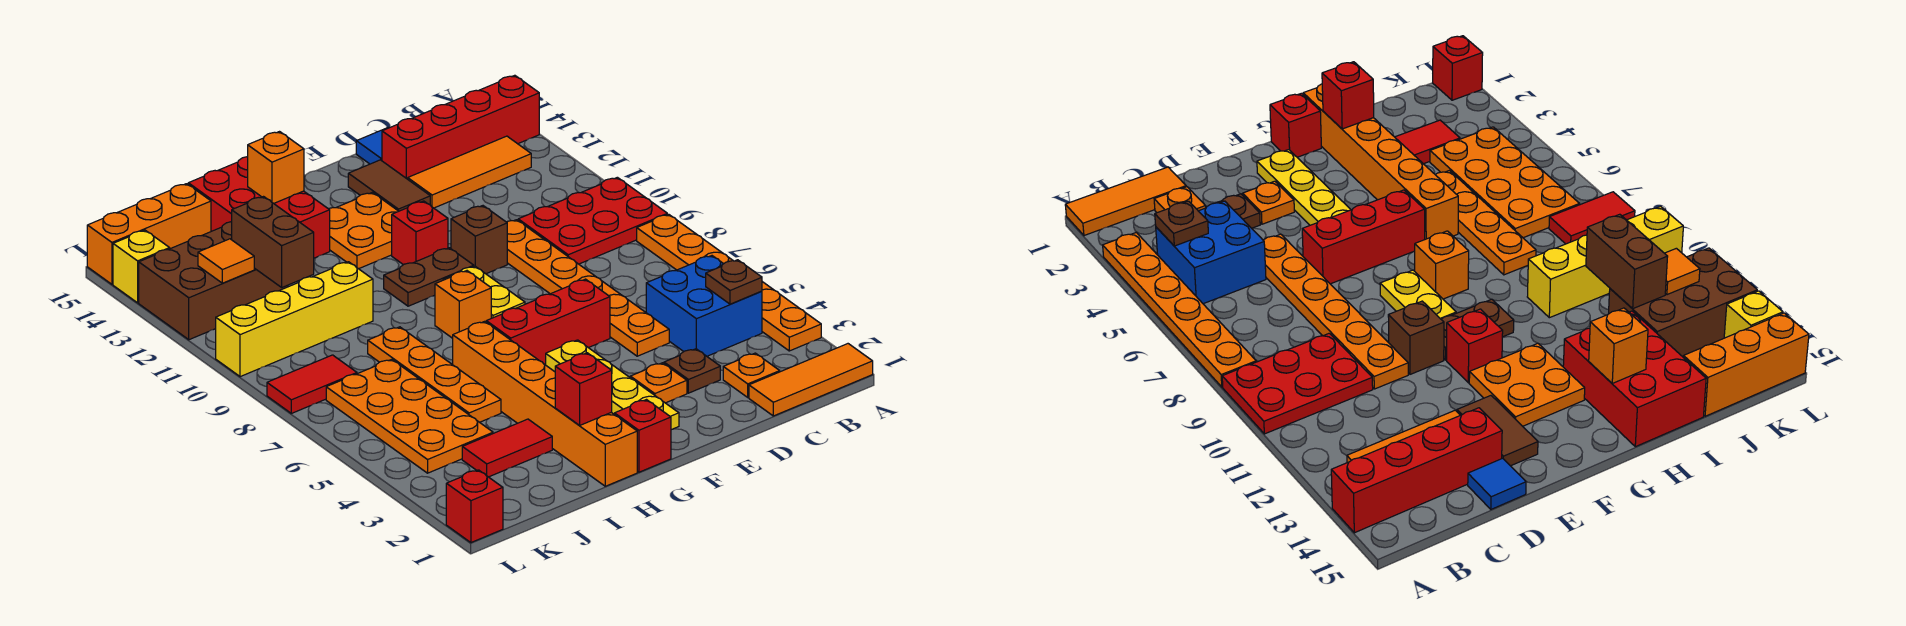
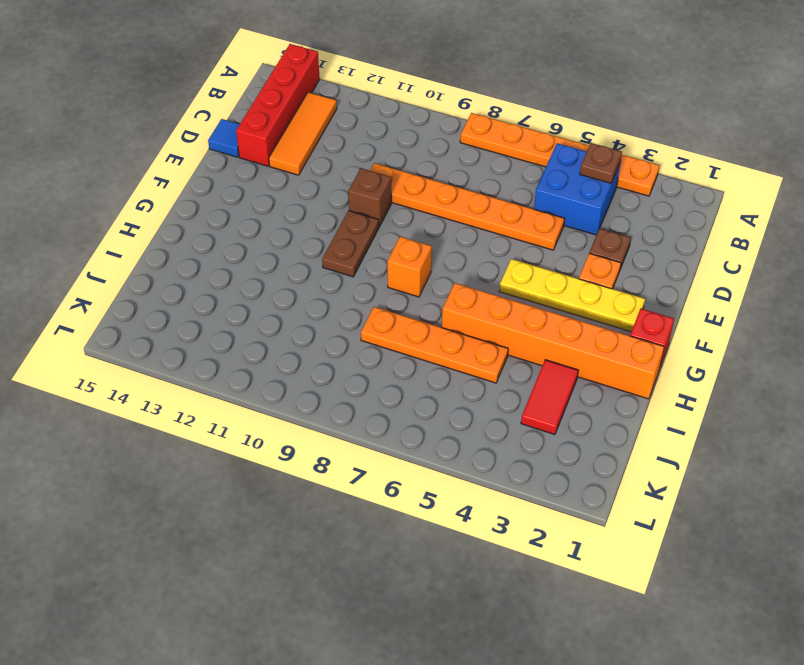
none -> orange 1x3 tile [749,344,873,416]
none -> red 2x3 plate [518,177,667,264]
none -> orange 1x1 plate [723,353,780,397]
none -> red 1x3 brick [486,279,610,365]

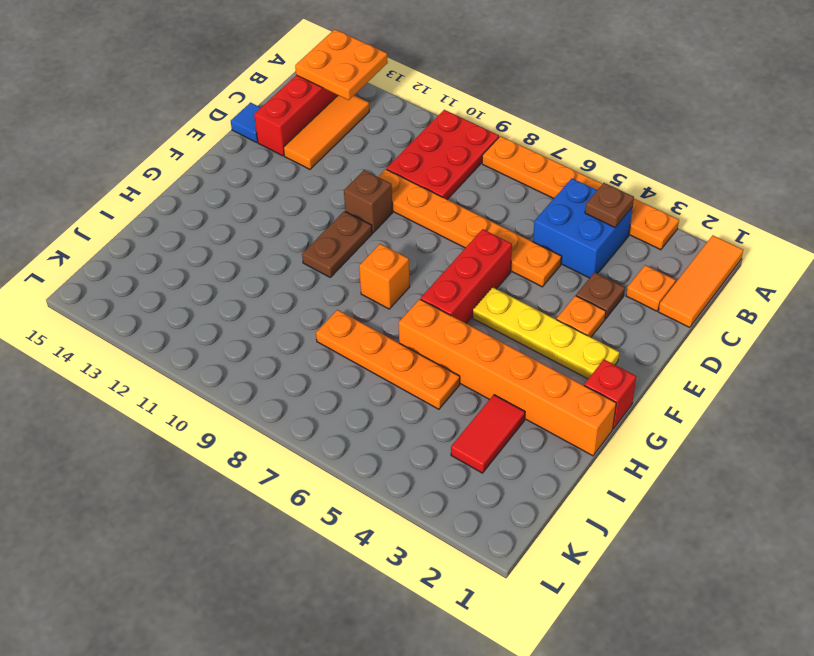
orange 2x2 plate [295,29,388,100] -> orange 2x2 plate moved to [329,192,399,269]
none -> brown 1x2 tile [348,160,430,211]
none -> yellow 1x2 plate [443,266,525,318]
none -> red 1x1 brick [392,201,448,265]
none -> red 2x3 brick [188,157,330,258]

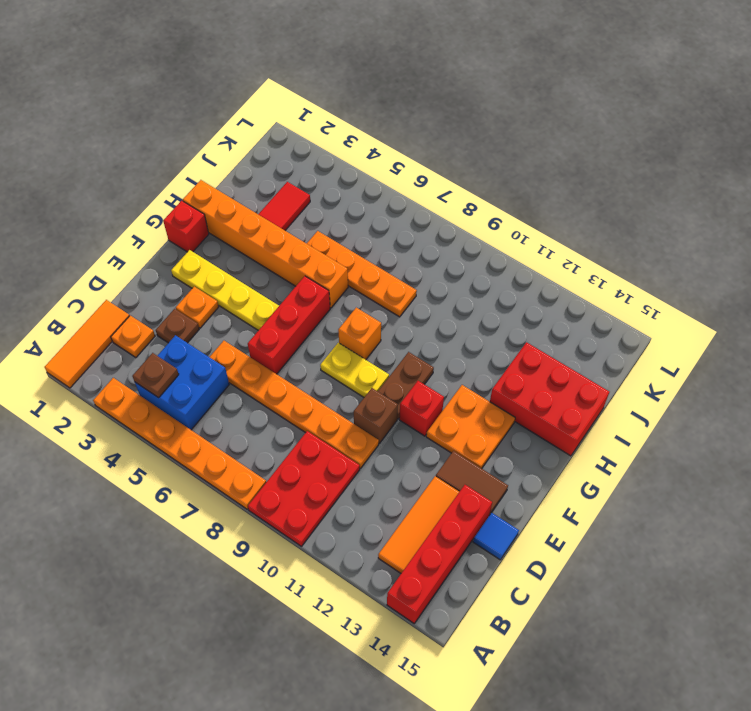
none -> yellow 1x4 brick [216,262,373,377]
none -> orange 2x4 plate [326,359,493,473]
none -> brown 2x3 brick [139,222,288,340]
none -> orange 1x3 brick [87,184,211,284]

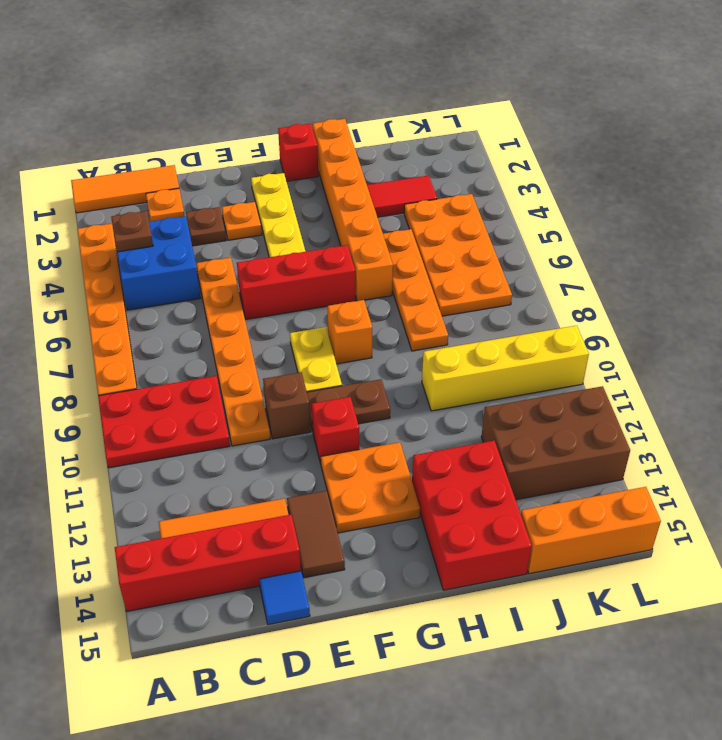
none -> red 1x2 tile [267,355,357,413]
none -> red 1x1 brick [446,470,503,543]
none -> yellow 1x1 brick [113,230,170,303]
none -> red 1x1 brick [555,353,612,426]

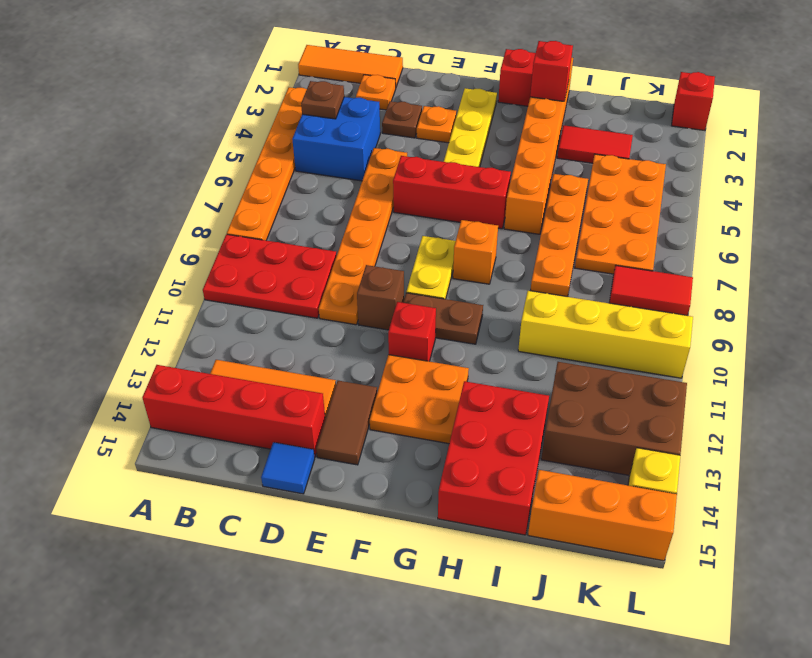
none -> orange 1x1 brick [248,132,304,203]
none -> brown 1x2 brick [232,197,314,287]
none -> orange 1x1 tile [198,239,254,283]

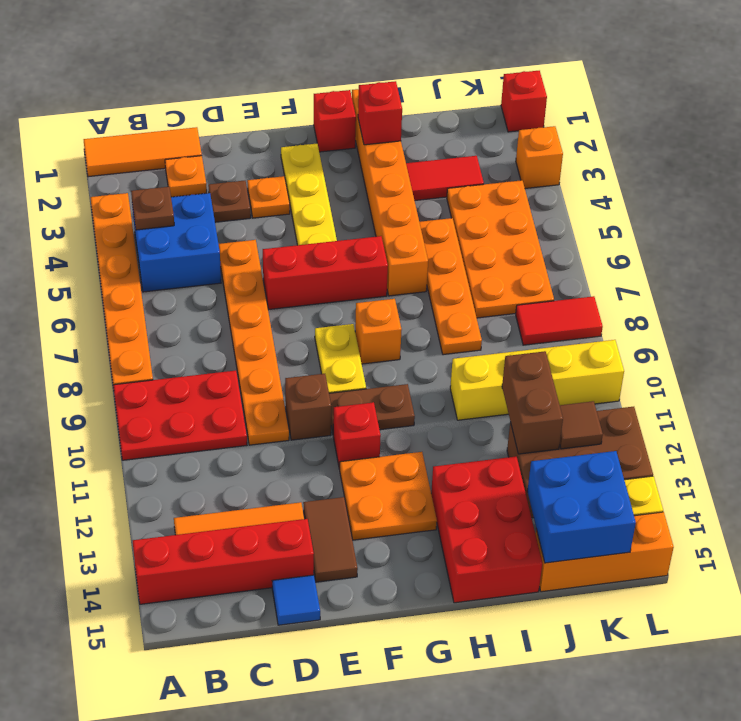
blue 2x2 brick [527,451,636,563] -> none
brown 1x1 tile [560,401,603,449] -> orange 1x1 tile [198,239,254,283]
orange 1x1 brick [516,126,563,188] -> orange 1x1 brick moved to [248,132,304,203]

